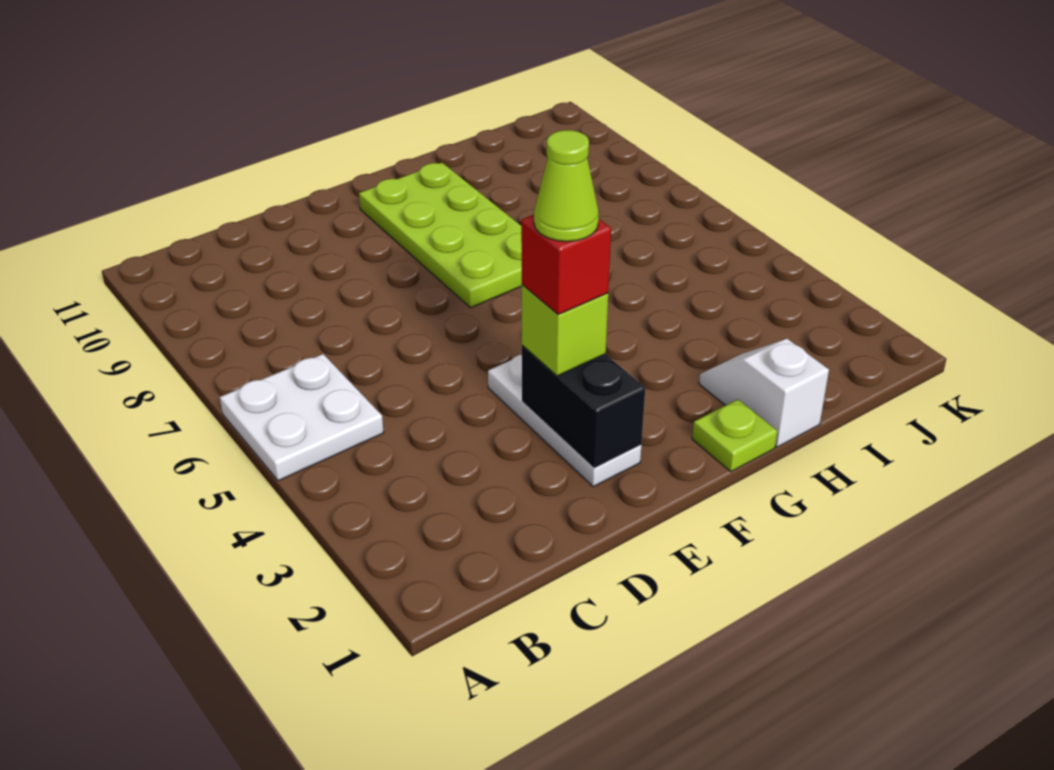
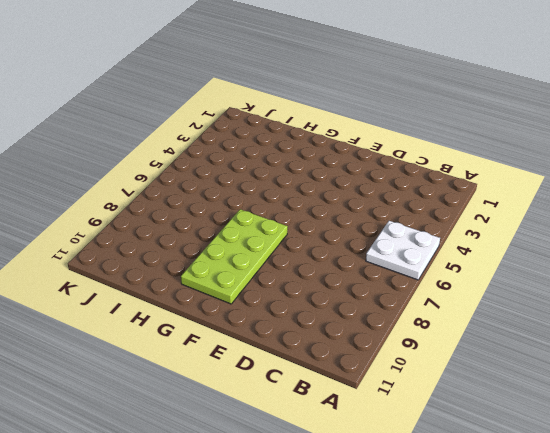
none -> white 1x3 plate [488,355,641,487]
none -> lime 1x1 plate [692,399,777,472]

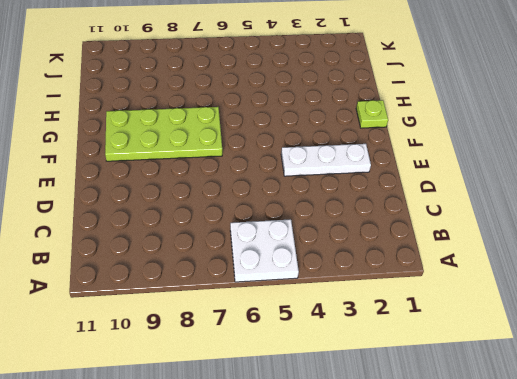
none -> white 1x2 slope [699,339,829,447]
none -> black 1x2 brick [522,345,645,468]

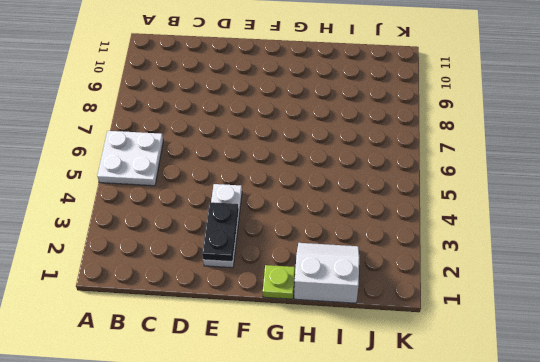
black 1x2 plate [202,202,239,262] -> black 1x2 brick [522,345,645,468]
white 2x2 slope [294,243,359,303] -> white 1x2 slope [699,339,829,447]
none -> lime 2x4 plate [359,163,522,308]
none -> lime 1x1 brick [522,285,608,376]

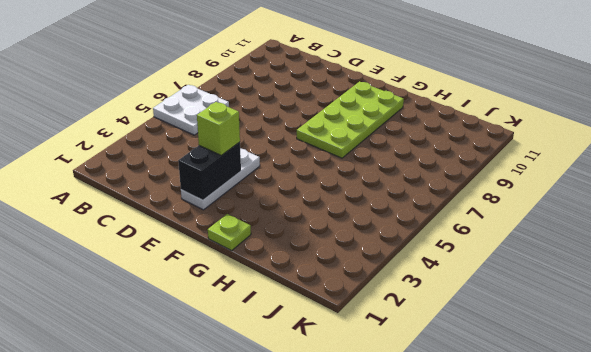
none -> white 1x2 slope [699,339,829,447]
none -> red 1x1 brick [521,215,611,315]

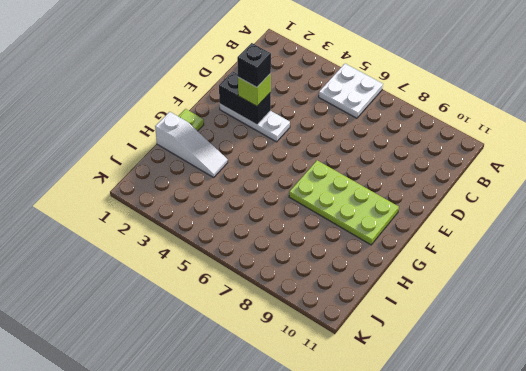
black 1x1 brick [237,43,271,87] -> red 1x1 brick [521,215,611,315]
white 1x3 slope [155,112,228,177] -> white 1x2 slope [699,339,829,447]
none -> lime 1x1 cone [534,130,599,242]

